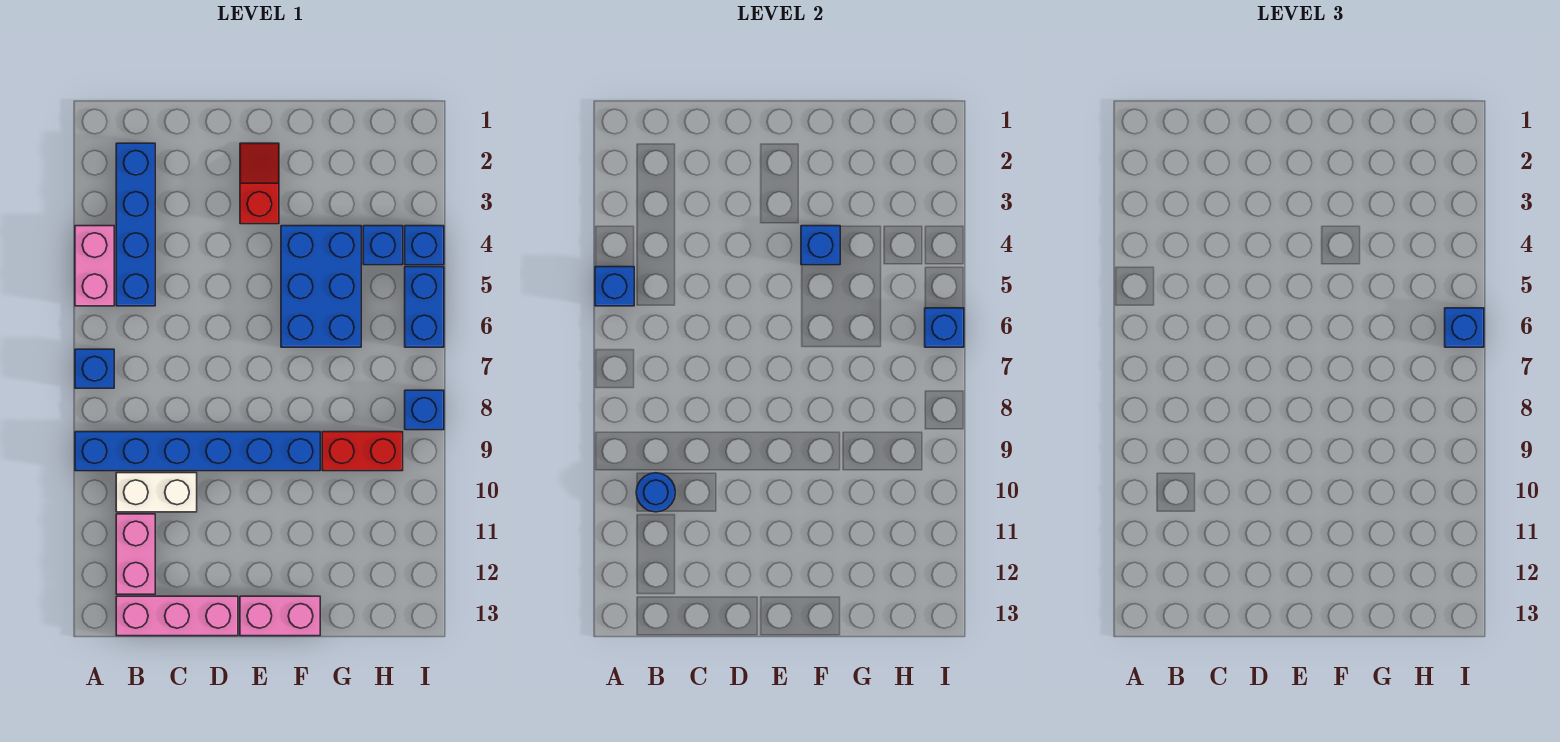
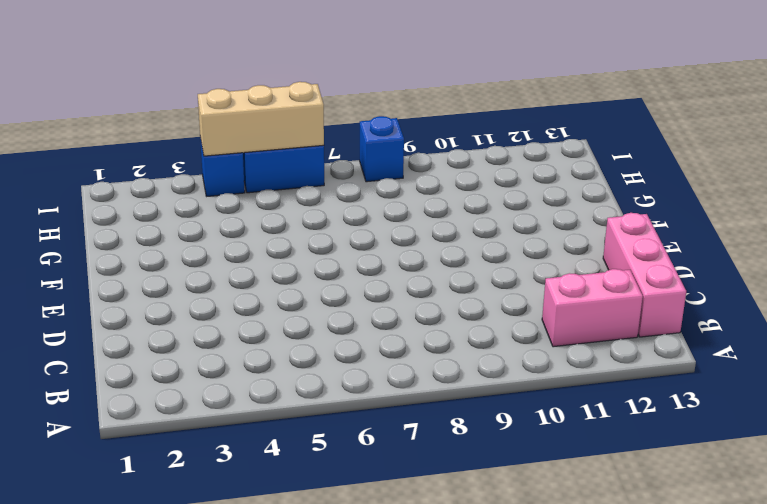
tan 1x3 brick [198,82,324,156] -> blue 1x1 brick [925,308,964,347]
none -> pink 1x2 brick [75,226,114,306]
none -> blue 1x1 brick [75,349,114,388]
none -> blue 1x6 brick [75,432,320,471]

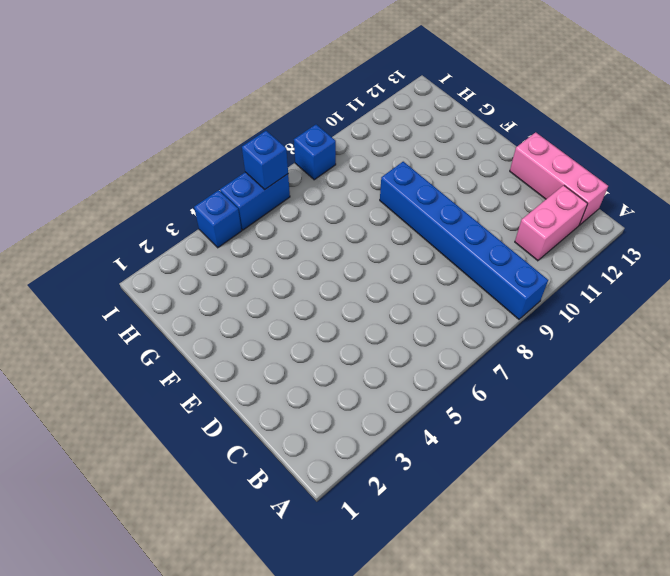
none -> pink 1x2 brick [75,226,114,306]
none -> blue 1x1 brick [75,349,114,388]
none -> blue 1x4 brick [116,143,155,306]

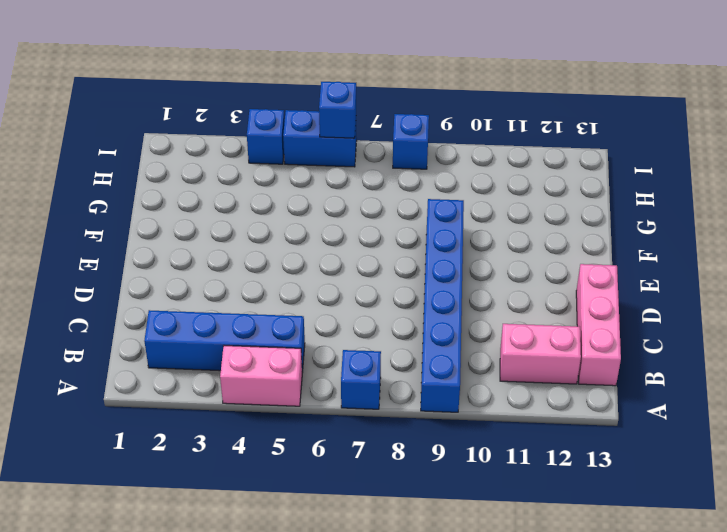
none -> white 1x2 brick [116,473,197,512]
none -> red 1x2 slope [240,143,279,224]
none -> pink 1x2 brick [240,596,320,636]

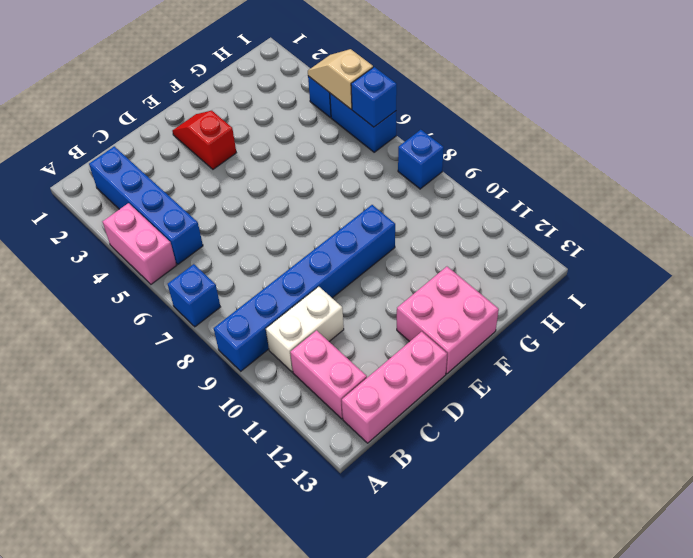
pink 2x2 brick [397,267,499,374] -> pink 1x2 brick [240,596,320,636]
tan 1x2 slope [308,49,373,109] -> none
none -> blue 2x3 brick [281,226,361,347]
none -> red 1x2 brick [322,432,403,471]
none -> blue 1x1 brick [363,226,403,265]

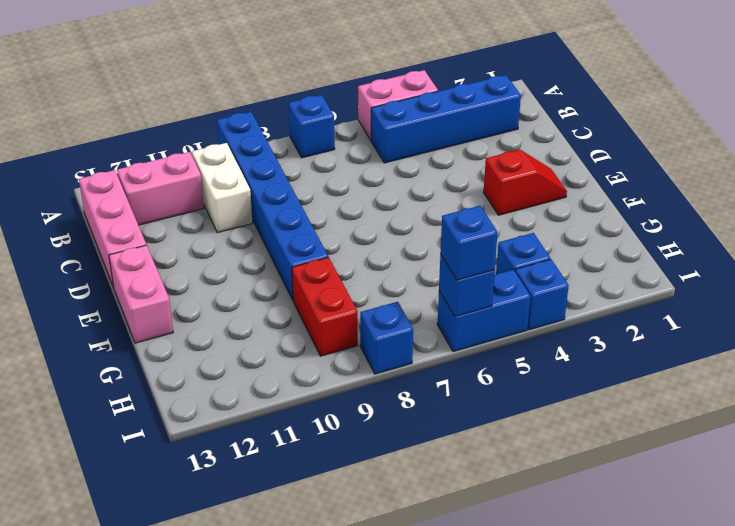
none -> blue 2x3 brick [281,226,361,347]
none -> blue 1x1 brick [595,267,634,306]
none -> blue 1x1 round brick [636,473,675,512]

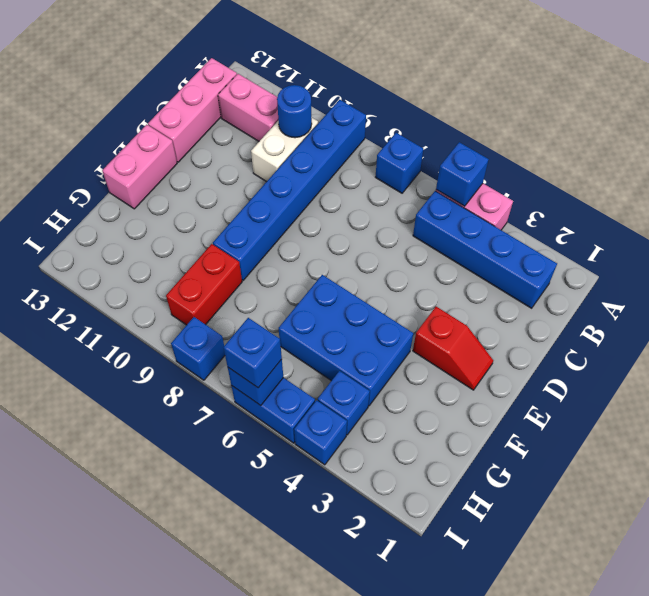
none -> blue 1x1 brick [801,226,840,265]

